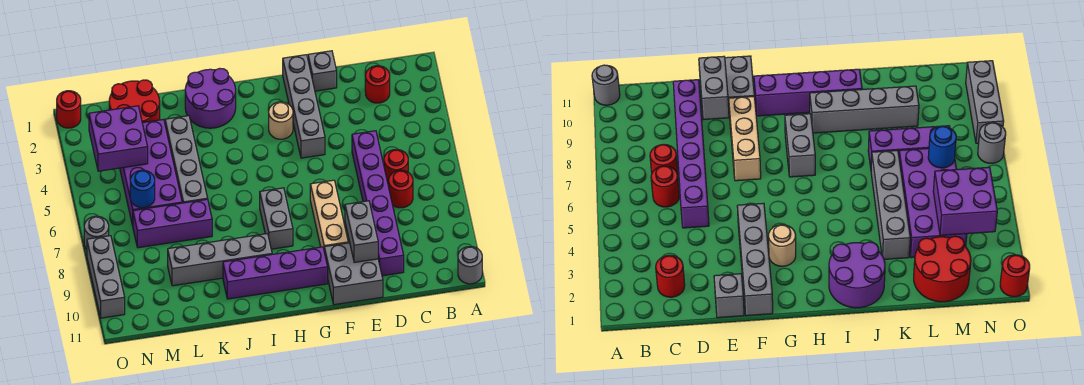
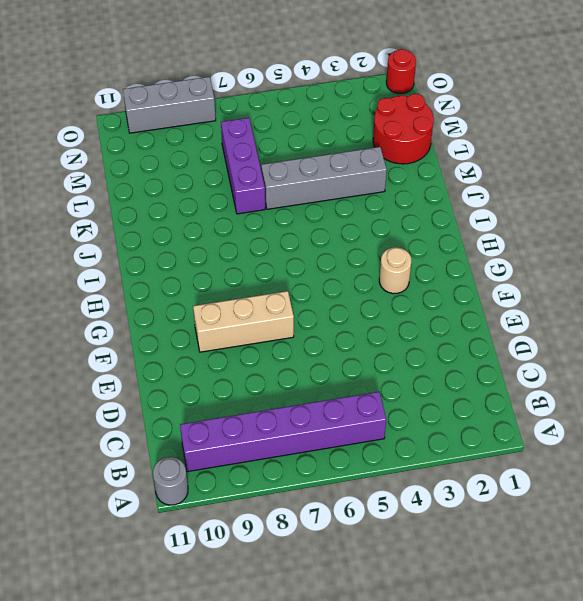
purple 1x6 brick [180,392,386,472] -> purple 1x6 brick moved to [352,131,404,276]
none -> red 1x1 round brick [365,66,390,103]
none -> red 1x1 round brick [384,150,408,185]
none -> red 1x1 round brick [389,170,413,208]

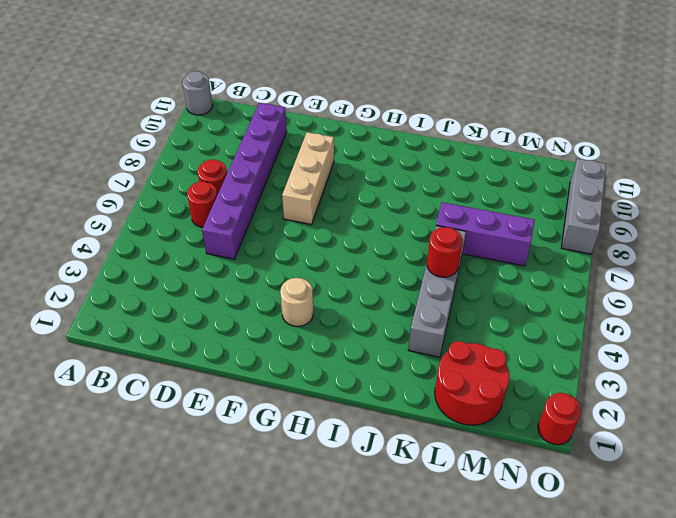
red 1x1 round brick [427,227,463,277] -> red 1x1 round brick moved to [365,66,390,103]
none -> grey 1x1 brick [308,51,337,91]
none -> grey 2x2 brick [324,243,383,305]
none -> grey 1x4 brick [283,55,325,158]

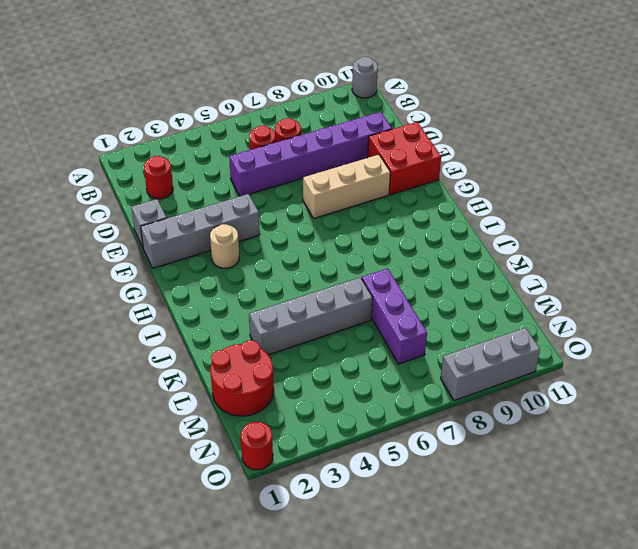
red 2x2 brick [368,122,441,195] -> grey 2x2 brick [324,243,383,305]
none -> purple 1x4 brick [223,247,328,299]
none -> grey 1x2 brick [260,188,293,249]
none -> purple 2x2 round brick [185,68,236,128]

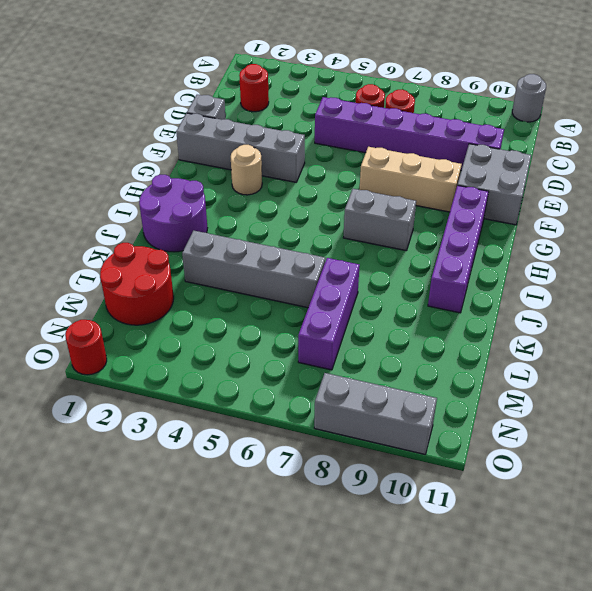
none -> grey 1x4 brick [168,234,272,286]
none -> purple 2x4 brick [120,119,182,226]
none -> grey 1x1 round brick [84,216,109,249]

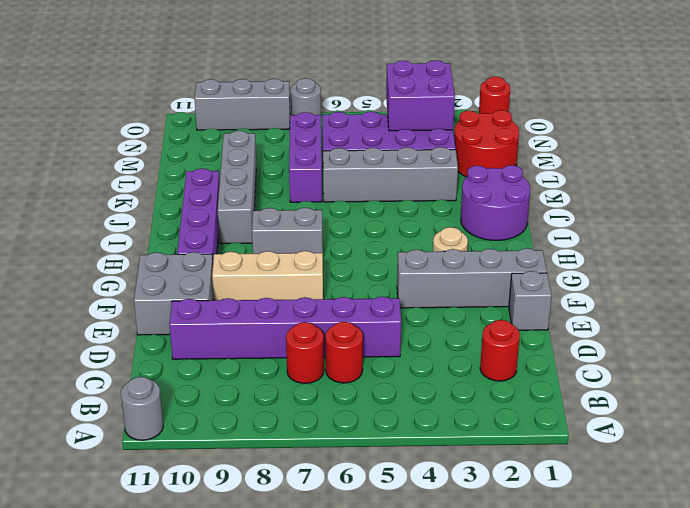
none -> grey 1x2 brick [345,201,378,262]
none -> blue 1x1 round brick [130,170,155,208]

